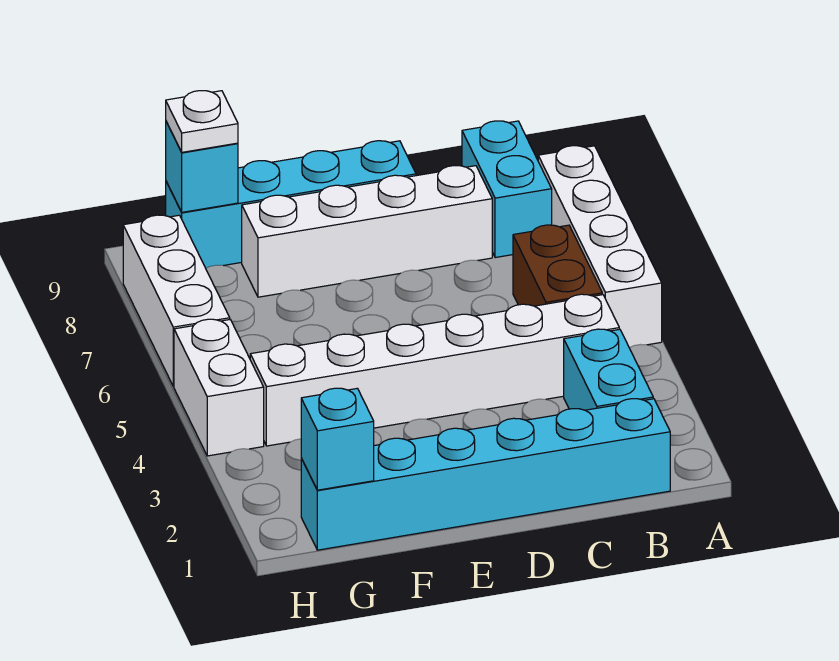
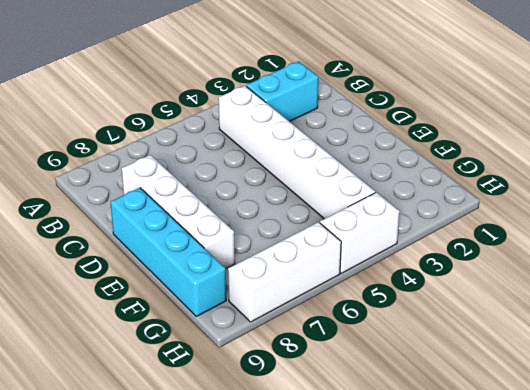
none -> white 1x4 brick [538,146,662,348]
none -> cyan 1x6 brick [301,399,670,550]
none -> brown 1x2 brick [513,225,602,306]

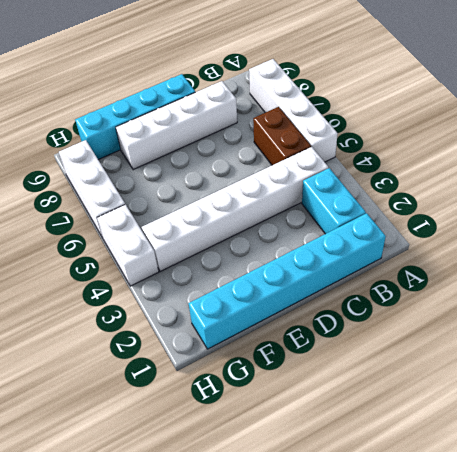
none -> cyan 1x2 brick [462,121,552,258]
none -> cyan 1x1 brick [301,388,374,490]
none -> cyan 1x1 brick [166,122,238,212]

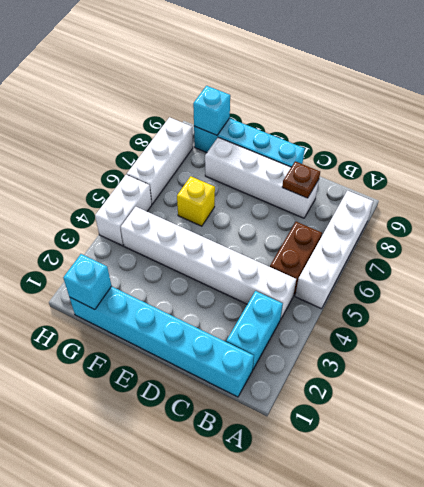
brown 1x1 plate [282,161,320,198] -> none
yellow 1x1 brick [177,176,215,226] -> none
none -> cyan 1x2 brick [462,121,552,258]
none -> white 1x1 plate [166,91,238,152]

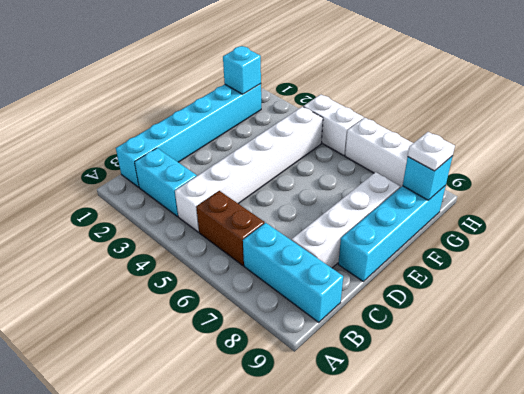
cyan 1x3 brick [243,223,343,322] -> cyan 1x2 brick [462,121,552,258]
none -> white 1x4 brick [538,146,662,348]

